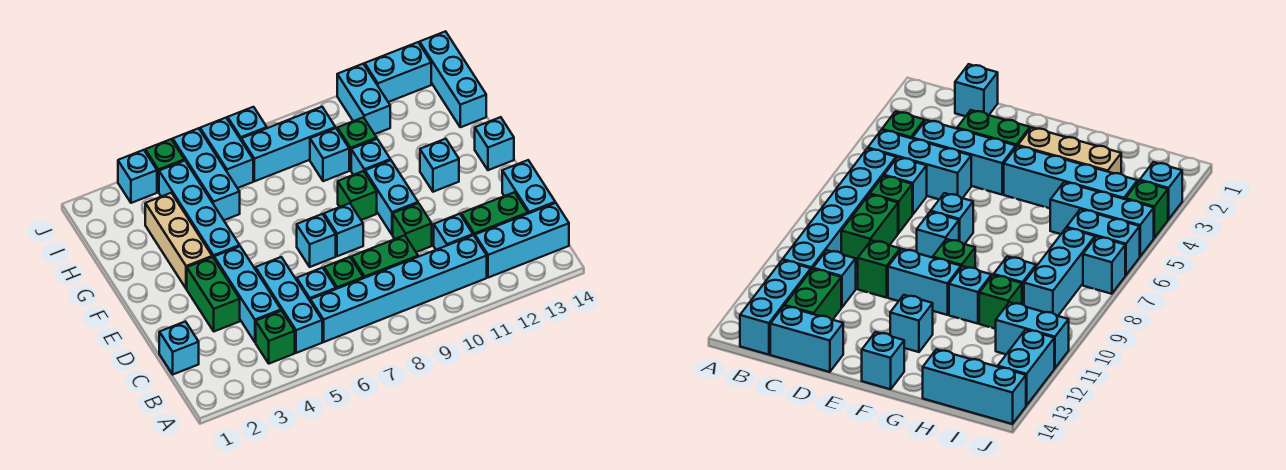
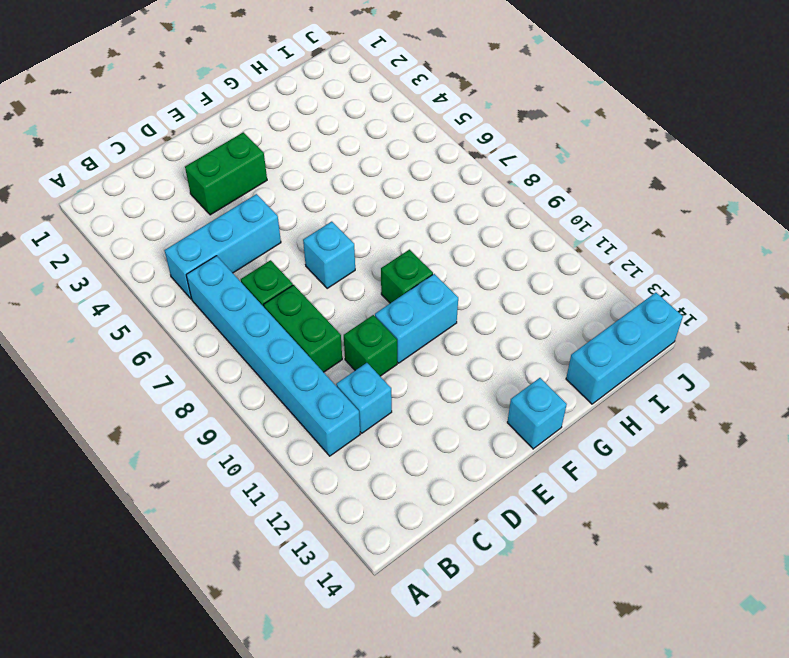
none -> green 1x1 brick [256,311,295,364]
none -> cyan 1x3 brick [475,203,569,278]
none -> cyan 1x1 brick [159,322,199,374]
none -> cyan 1x3 brick [214,246,281,342]

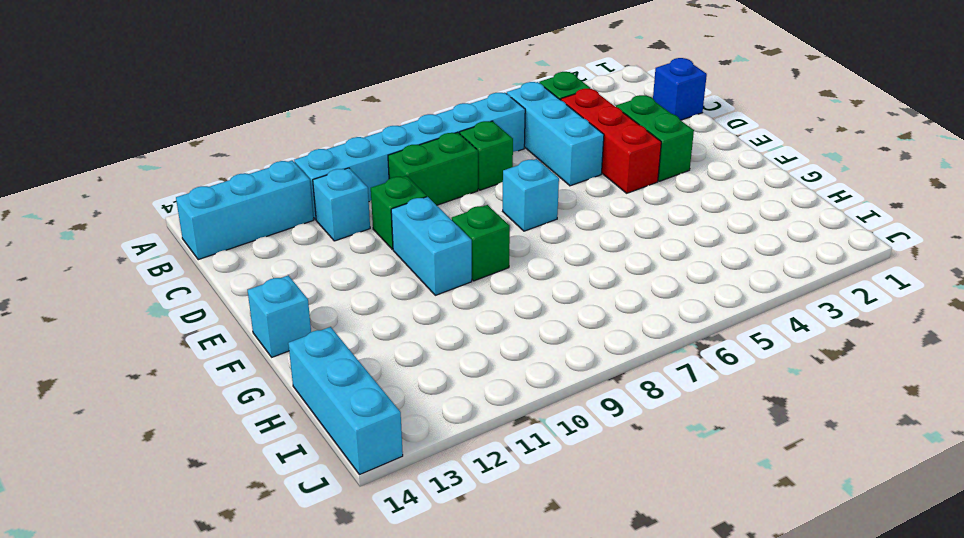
blue 1x1 brick [653,58,707,120] -> cyan 1x1 brick [159,322,199,374]
red 1x3 brick [561,89,661,193] -> cyan 1x3 brick [214,246,281,342]
none -> cyan 1x1 brick [297,268,336,300]
none -> green 1x2 brick [461,192,528,236]
none -> cyan 1x2 brick [502,160,555,214]
none -> cyan 1x1 brick [324,203,363,256]

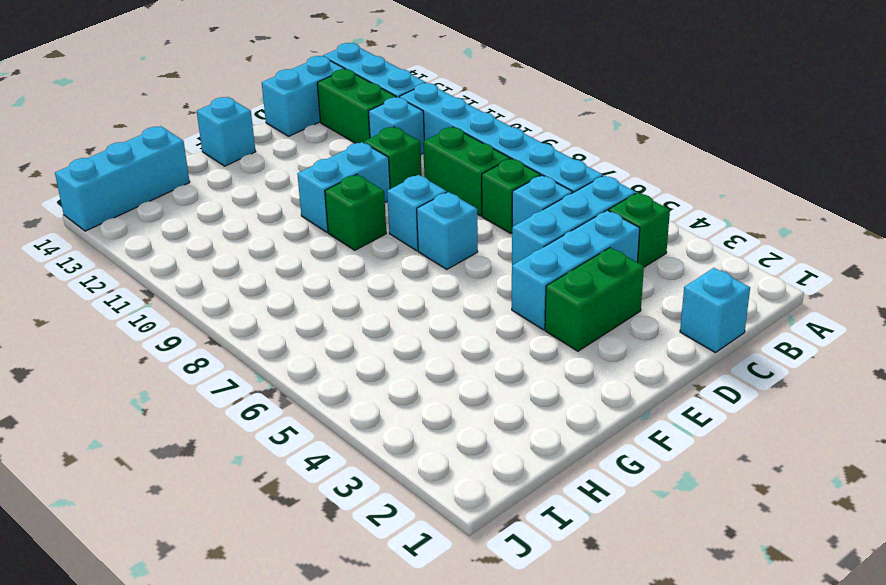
none -> tan 1x3 brick [145,193,212,289]
none -> cyan 1x4 brick [159,161,240,258]
none -> cyan 1x1 brick [420,139,459,192]
none -> cyan 1x1 brick [351,139,390,175]

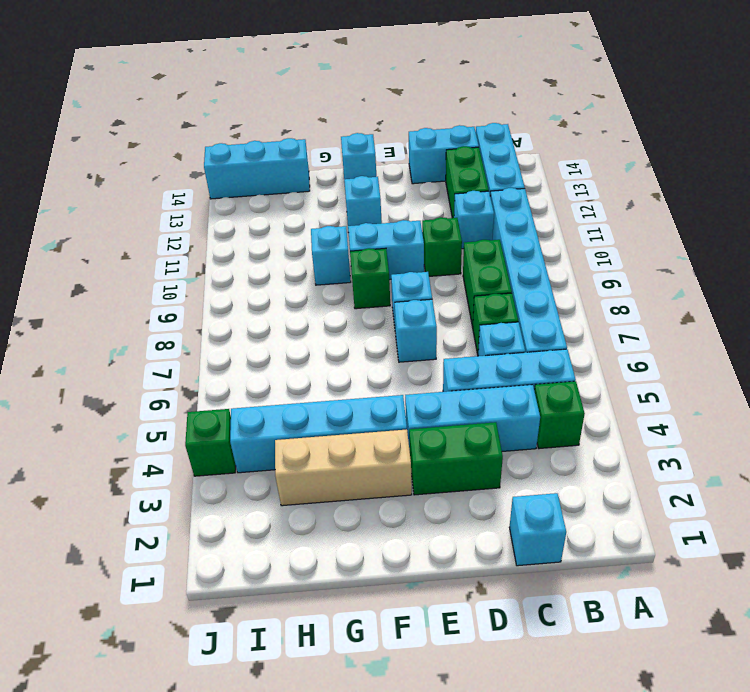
none -> cyan 1x3 brick [173,128,240,220]
none -> cyan 1x1 brick [310,128,349,181]
none -> green 1x1 brick [337,117,377,170]
none -> cyan 1x2 brick [200,118,253,188]

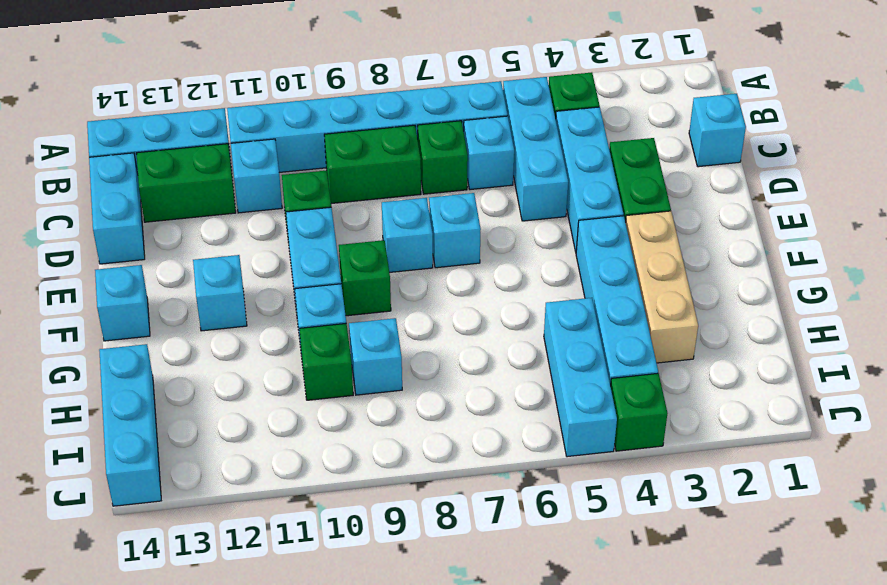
none -> cyan 1x2 brick [200,118,253,188]
none -> cyan 1x3 brick [241,107,335,181]
none -> cyan 1x2 brick [337,64,390,134]
none -> cyan 1x1 brick [118,150,157,203]

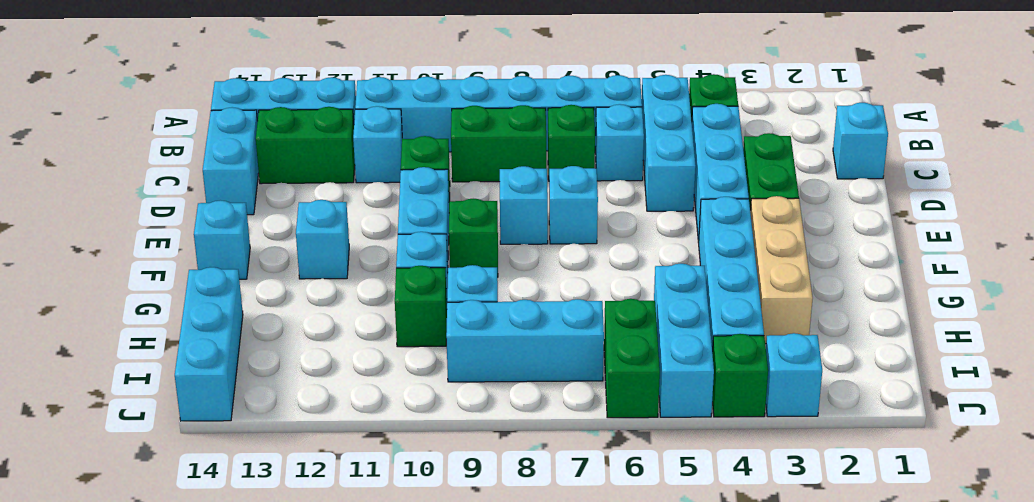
green 1x2 brick [604,299,660,418] -> cyan 1x2 brick [200,118,253,188]
none -> cyan 1x2 brick [337,64,390,134]
none -> cyan 1x1 brick [228,107,267,139]
none -> cyan 1x2 brick [365,42,431,102]

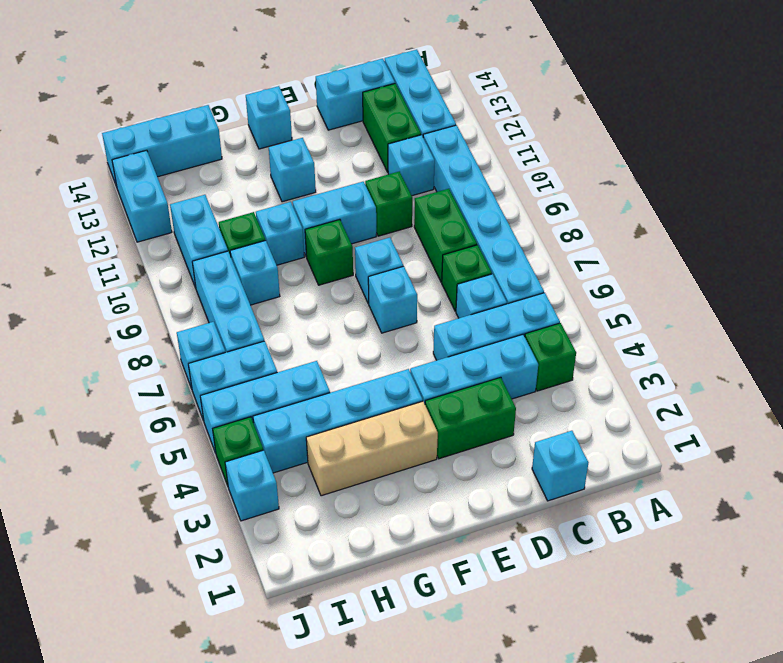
cyan 1x2 brick [170,195,228,288] -> cyan 1x2 brick turned to [337,64,390,134]

